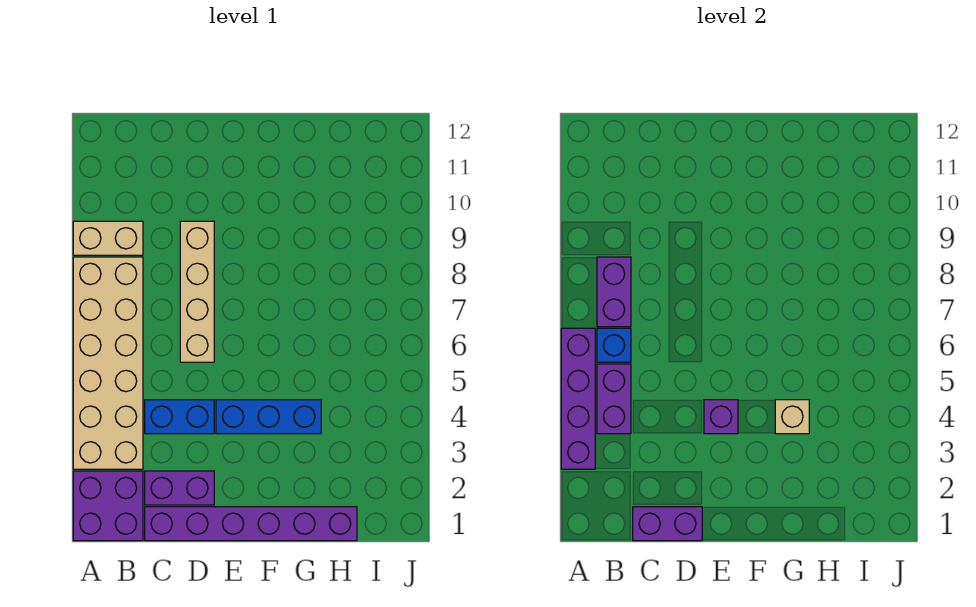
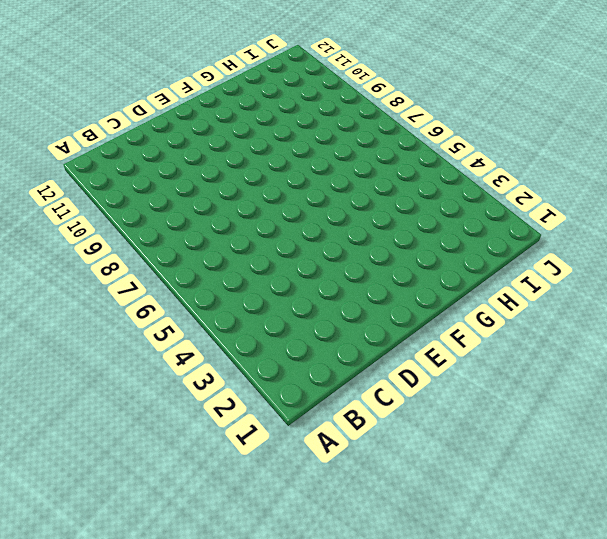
none -> purple 2x2 brick [73,471,143,541]
none -> tan 2x6 brick [73,257,143,469]
none -> tan 1x2 brick [73,221,143,255]

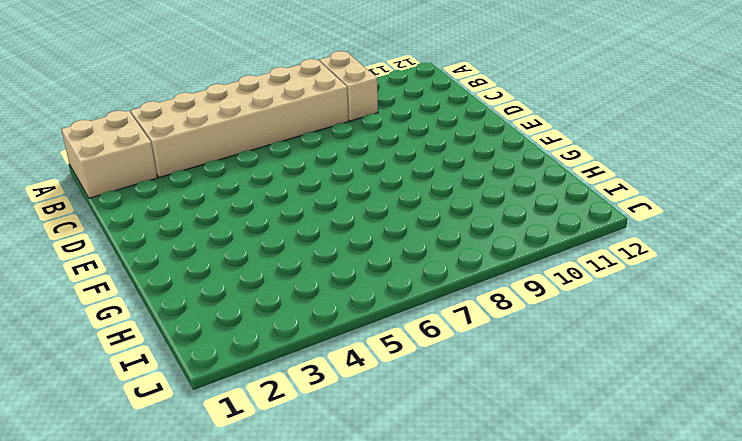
tan 2x2 brick [62,111,157,198] -> purple 2x2 brick [73,471,143,541]
none -> purple 1x6 brick [145,507,357,541]
none -> purple 1x2 brick [145,471,214,505]
none -> blue 1x2 brick [145,400,214,434]

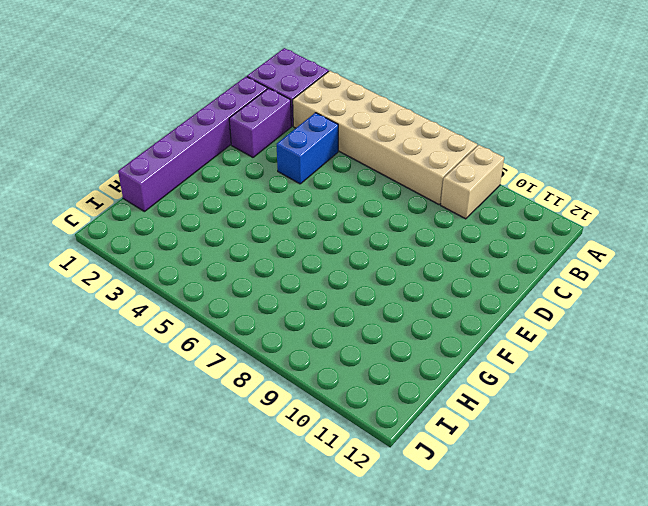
none -> tan 1x4 brick [180,221,214,362]
none -> blue 1x3 brick [216,400,321,434]
none -> purple 1x4 brick [561,328,595,469]

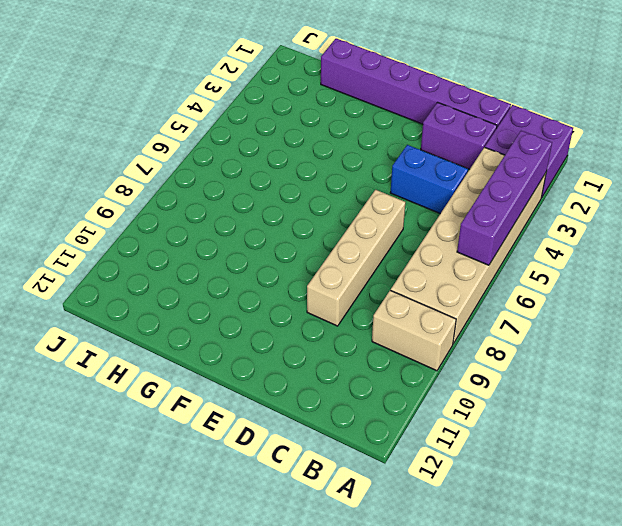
none -> blue 1x3 brick [216,400,321,434]
none -> purple 1x2 brick [597,364,631,434]
none -> blue 1x1 brick [597,328,631,362]

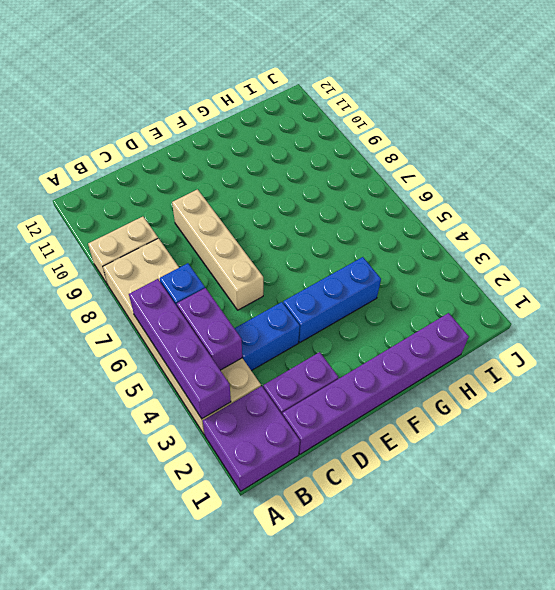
none -> purple 1x2 brick [597,257,631,327]
none -> purple 1x2 brick [633,507,702,541]
none -> purple 1x1 brick [704,400,738,434]

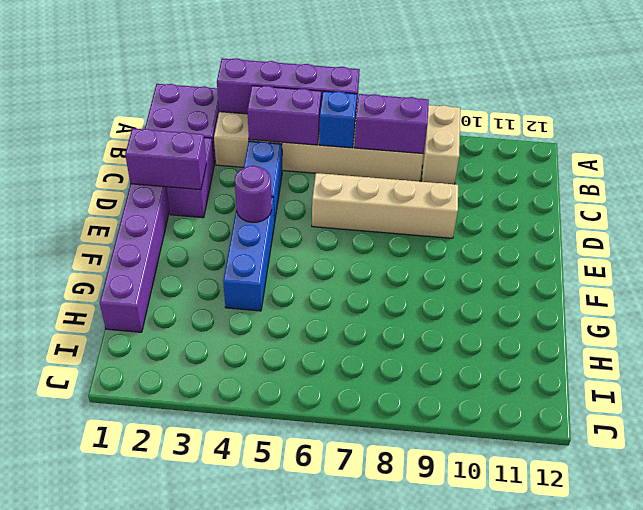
purple 1x2 brick [125,128,206,190] -> purple 1x2 brick turned to [633,507,702,541]
purple 1x1 round brick [235,166,272,222] -> purple 1x1 brick [704,400,738,434]
none -> tan 1x1 brick [775,400,809,434]

